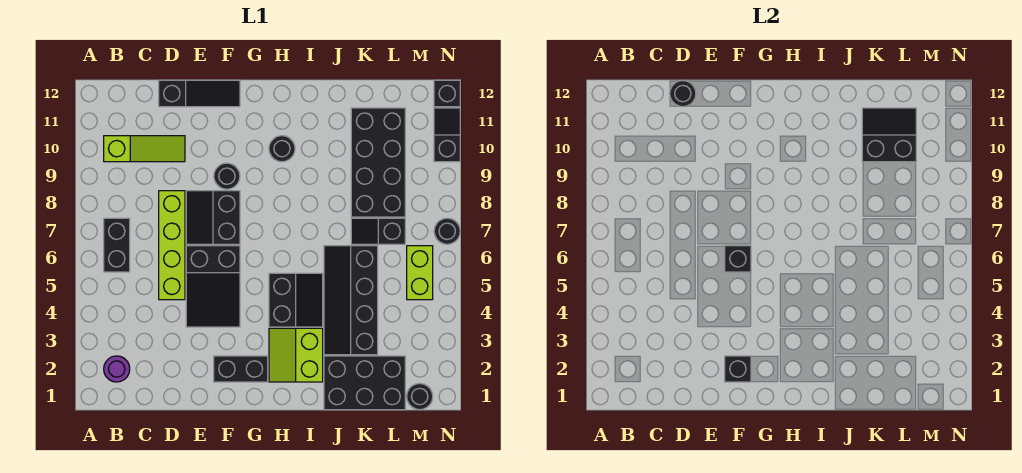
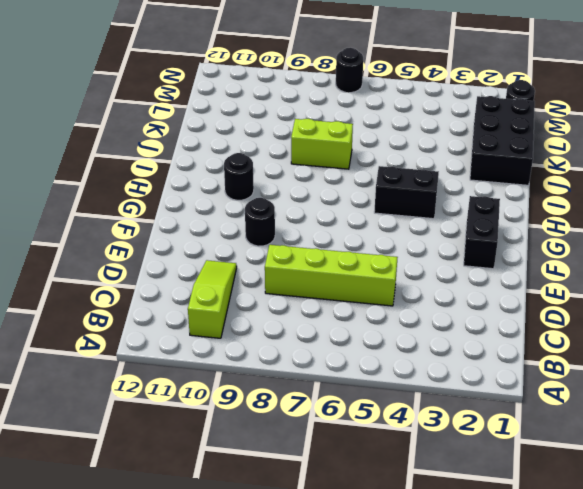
lime 1x2 brick [291,119,353,169] -> lime 1x2 brick moved to [407,246,433,300]
none -> purple 1x1 round brick [104,356,130,382]
none -> black 1x2 brick [104,218,130,272]
none -> black 1x3 slope [159,80,240,107]

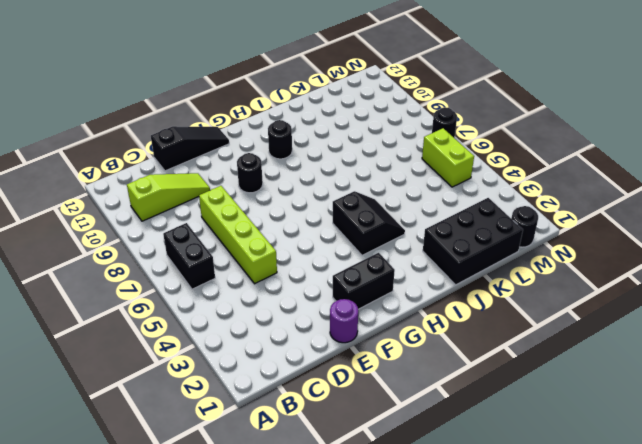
purple 1x1 round brick [330,299,358,343] -> purple 1x1 round brick moved to [104,356,130,382]
none -> black 2x3 slope [186,246,240,327]
none -> black 2x2 slope [186,191,240,244]
none -> lime 2x2 slope [269,328,323,382]

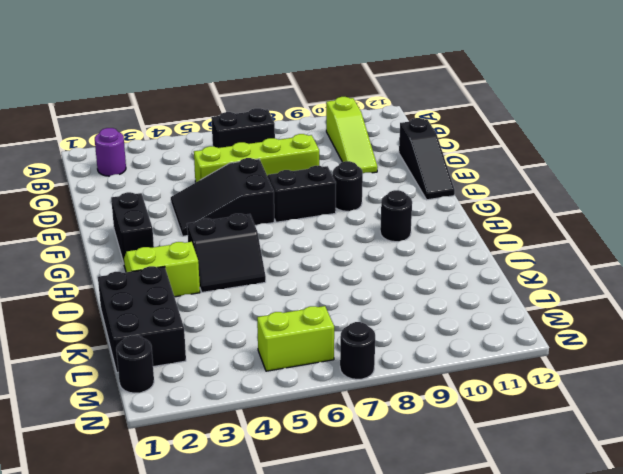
none -> black 2x4 slope [324,246,378,355]
none -> black 1x2 slope [351,218,405,244]
none -> black 2x4 brick [351,108,405,217]

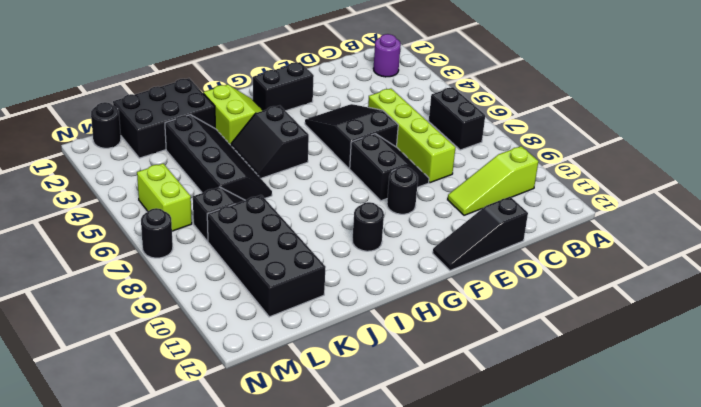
none -> black 1x2 slope [434,108,460,162]
none -> black 1x1 brick [434,80,460,107]
none -> black 1x1 round brick [670,81,696,107]

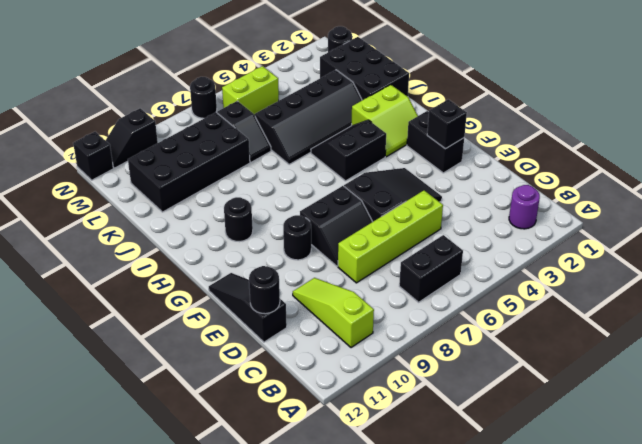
none -> black 1x1 brick [725,246,751,272]
none -> black 2x2 slope [862,108,916,162]

